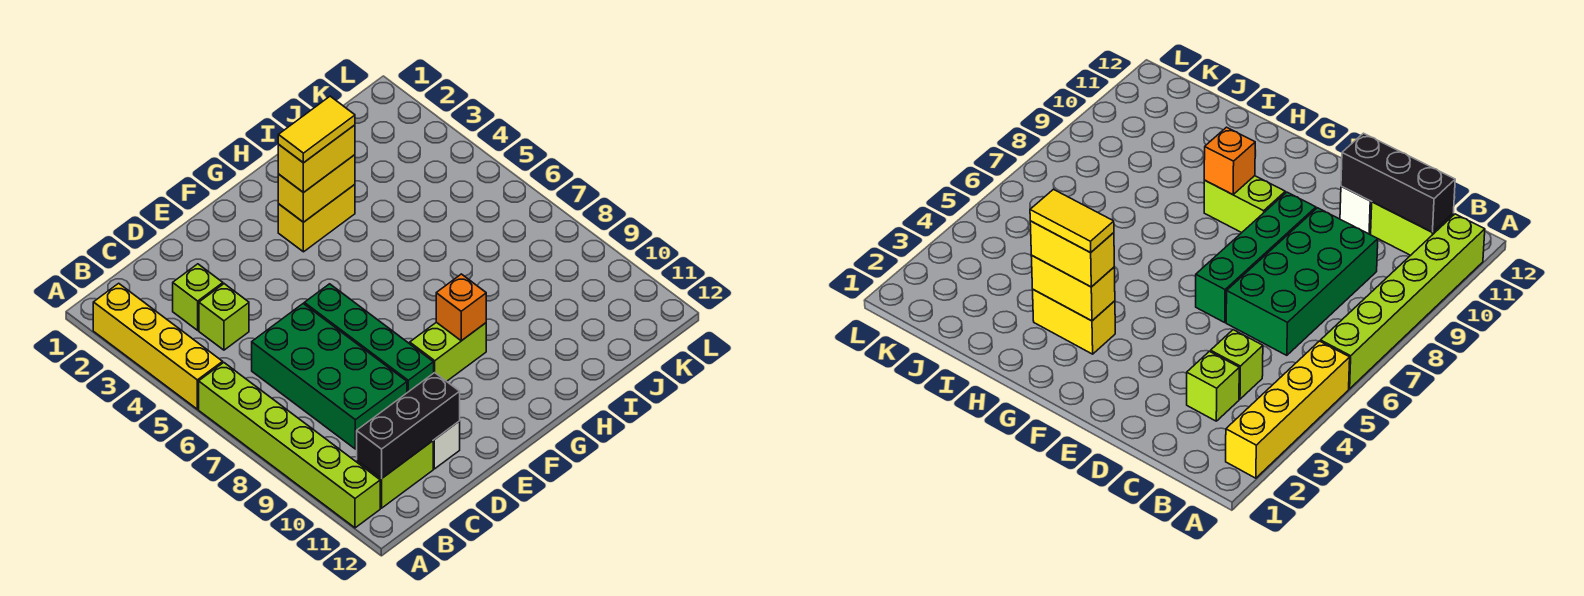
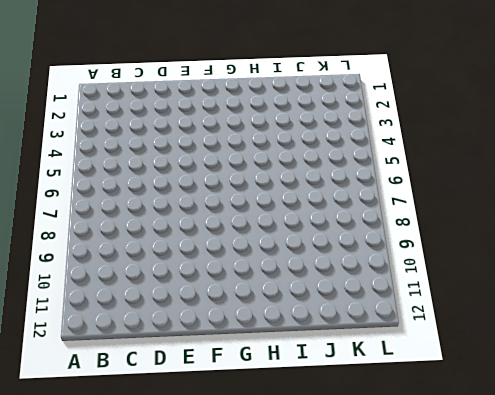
none -> yellow 1x4 brick [93,283,223,409]
none -> lime 1x6 brick [199,363,380,528]
none -> lime 1x2 brick [357,441,433,508]

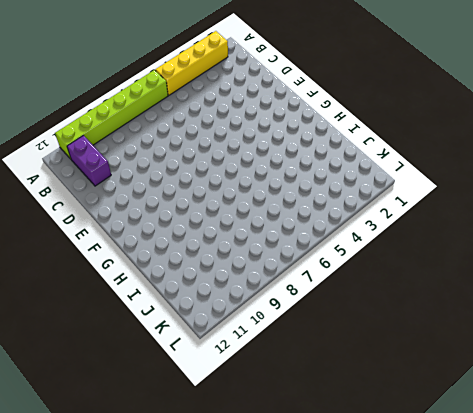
purple 1x2 brick [67,136,111,186] -> lime 1x2 brick [357,441,433,508]
none -> lime 1x1 brick [173,264,223,330]
none -> lime 1x1 brick [199,284,249,350]
none -> green 2x4 brick [252,304,407,449]

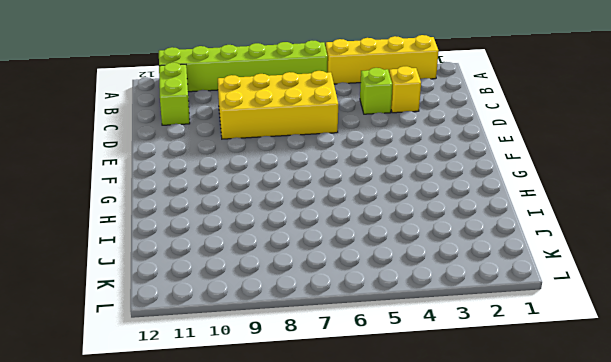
yellow 1x1 brick [389,66,421,113] -> lime 1x1 brick [173,264,223,330]
yellow 2x4 brick [218,71,338,139] -> green 2x4 brick [252,304,407,449]
none -> white 1x1 brick [433,421,460,469]
none -> green 1x4 brick [304,284,434,393]
none -> lime 1x2 brick [410,322,486,381]

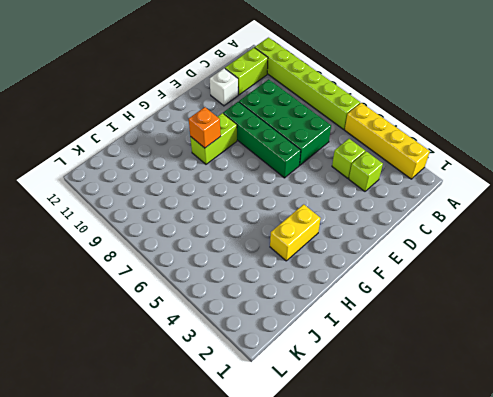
none -> black 1x3 brick [357,373,460,479]
none -> yellow 1x2 brick [278,155,355,222]
none -> yellow 1x2 brick [278,125,355,193]

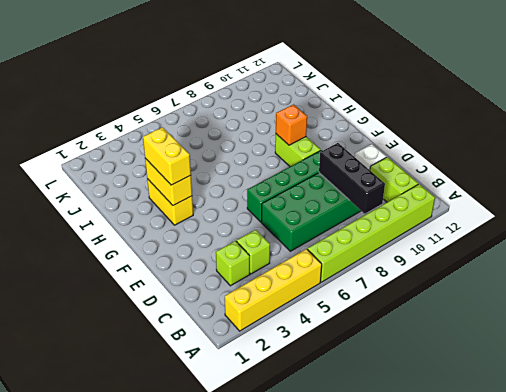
black 1x3 brick [319,143,385,214] -> black 1x3 brick moved to [357,373,460,479]
none -> yellow 1x2 tile [278,96,355,163]

